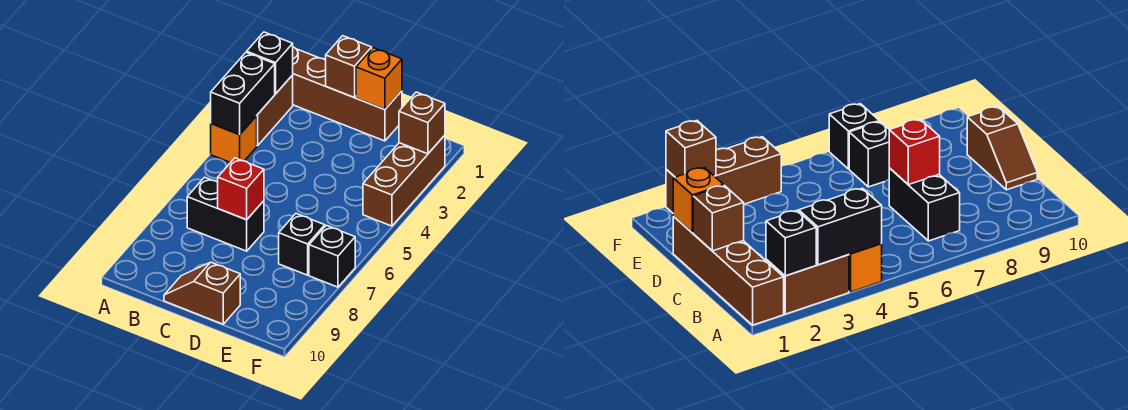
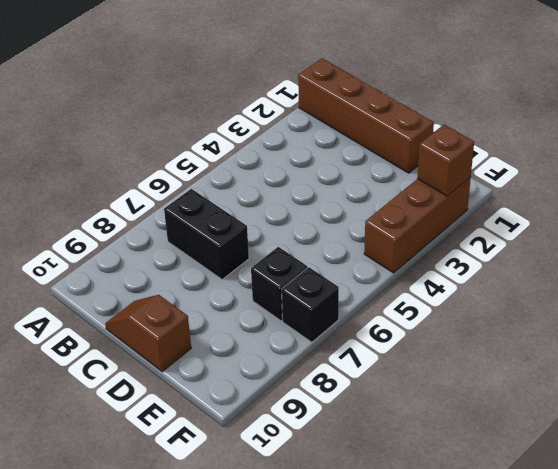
none -> brown 1x2 brick [257,75,293,146]
none -> orange 1x1 brick [211,116,257,163]
none -> black 1x1 brick [247,32,293,94]

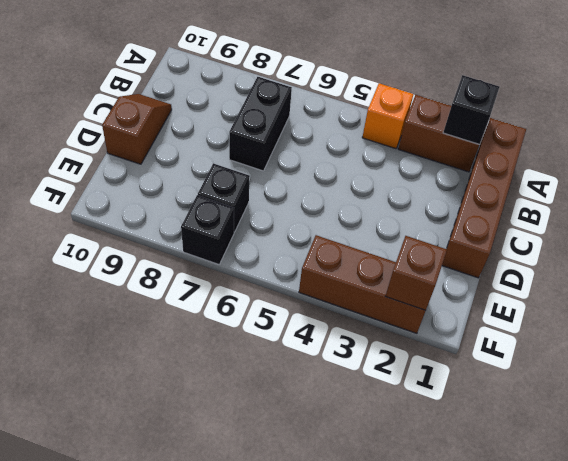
none -> black 1x2 brick [211,52,275,135]
none -> brown 1x1 brick [326,36,372,97]
none -> red 1x1 brick [218,158,264,220]

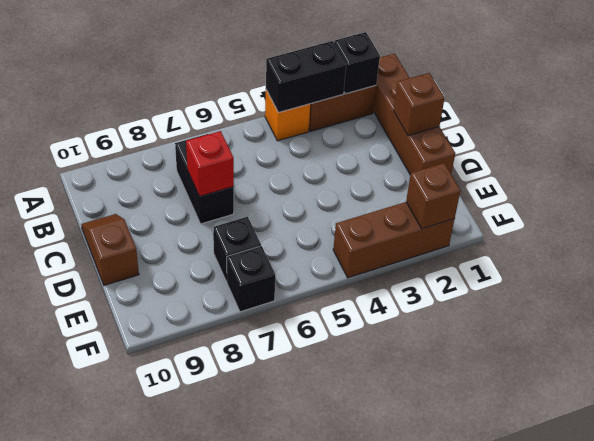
none -> orange 1x1 brick [356,48,402,110]

